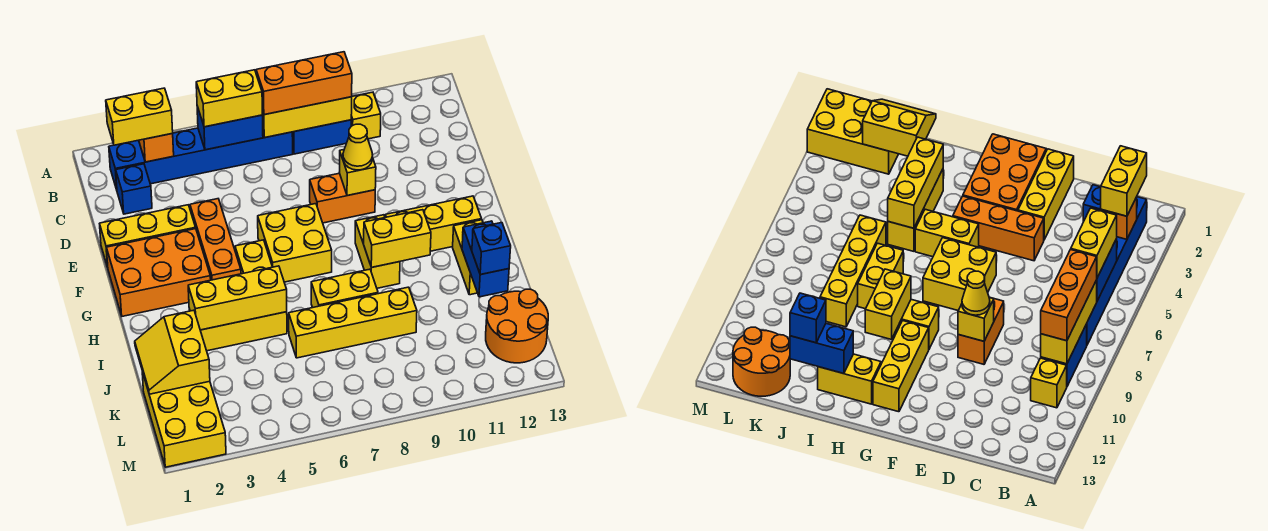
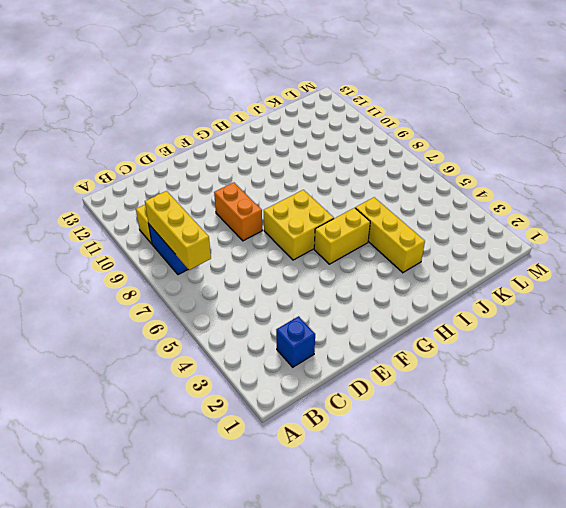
none -> blue 1x6 brick [109,128,293,190]
none -> yellow 1x3 brick [100,205,196,267]
none -> orange 1x3 brick [190,199,241,280]
none -> orange 2x3 brick [106,229,211,316]

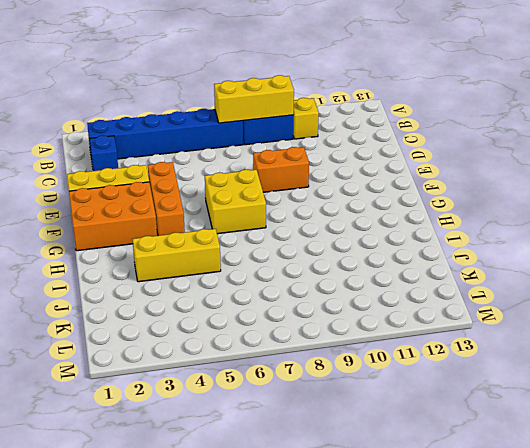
none -> yellow 1x2 brick [235,240,272,274]
none -> yellow 1x2 brick [355,215,400,288]
none -> yellow 1x3 brick [385,196,482,251]
none -> yellow 1x2 brick [453,220,483,295]

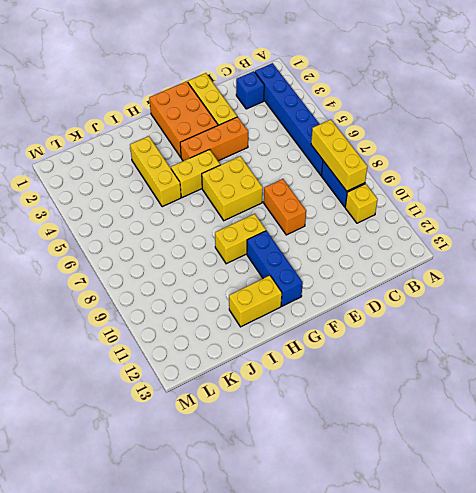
blue 1x3 brick [247,231,303,306] -> yellow 1x3 brick [385,196,482,251]
none -> yellow 1x2 brick [311,269,378,308]
none -> yellow 1x4 brick [289,287,417,358]
none -> yellow 2x3 brick [142,372,226,467]
none -> orange 2x2 round brick [486,289,548,363]

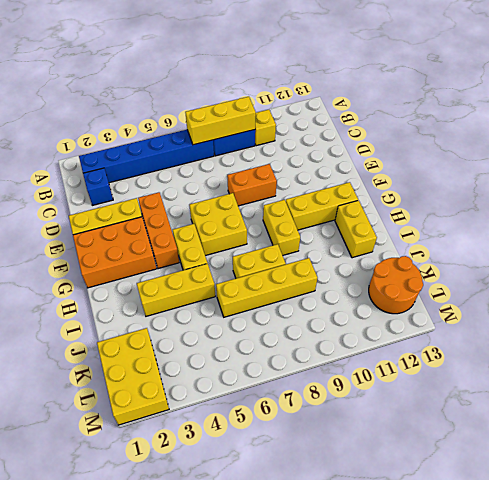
none -> orange 1x1 brick [139,133,174,162]
none -> blue 1x2 brick [197,107,263,150]
none -> yellow 1x1 brick [339,150,376,196]
none -> yellow 1x2 brick [364,210,431,267]

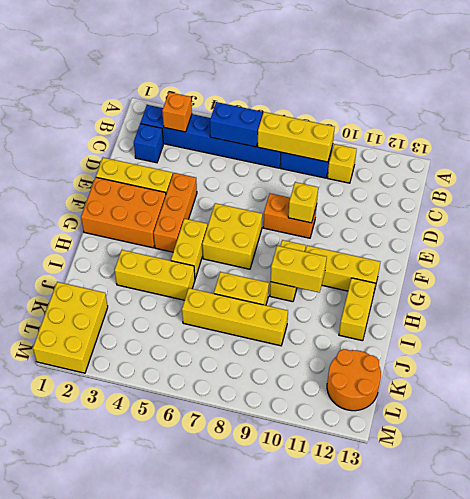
none -> yellow 1x3 brick [188,266,287,330]
none -> blue 1x2 brick [462,221,509,297]
none -> yellow 2x2 slope [135,310,210,394]
none -> yellow 1x2 brick [106,88,173,145]

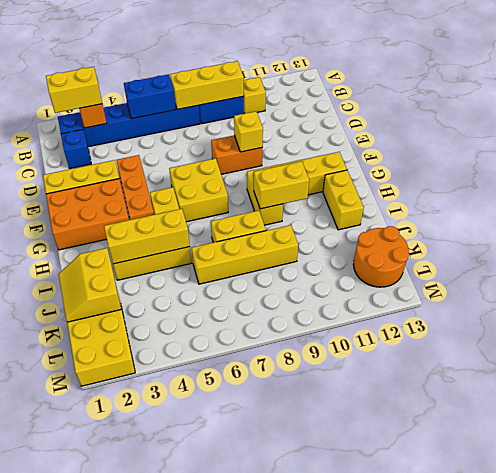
none -> blue 1x2 brick [462,221,509,297]
none -> yellow 1x2 brick [196,70,262,127]
none -> orange 1x3 brick [256,52,352,115]
none -> yellow 1x1 cone [343,124,373,170]

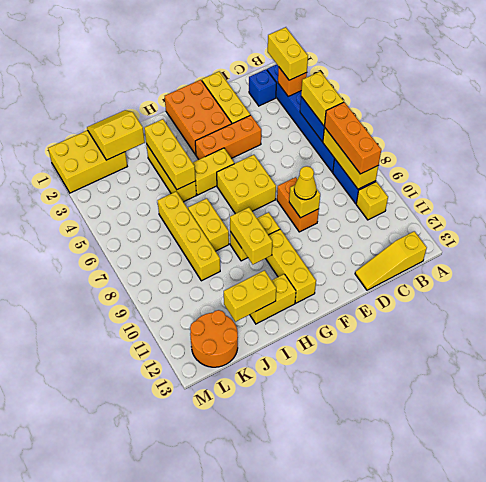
yellow 1x3 slope [355,231,427,290] -> none
yellow 1x2 brick [224,270,276,322] -> blue 1x2 brick [462,221,509,297]
none -> blue 1x1 brick [472,223,511,275]

